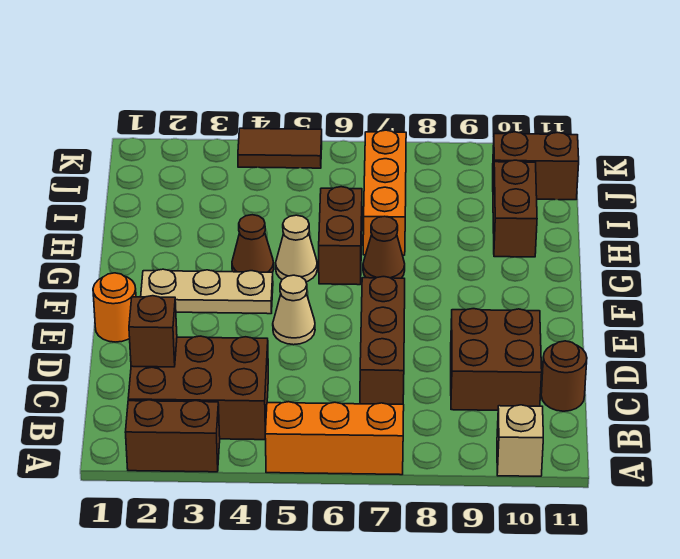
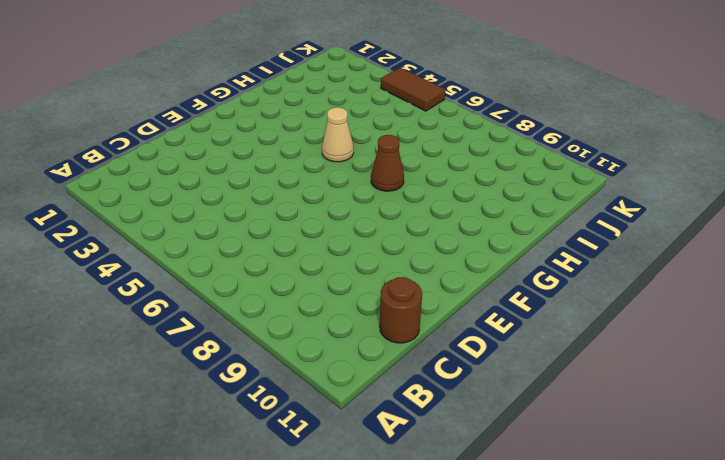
none -> brown 1x2 brick [125,400,220,472]
none -> orange 1x3 brick [265,402,404,475]
none -> tan 1x1 brick [497,405,543,476]

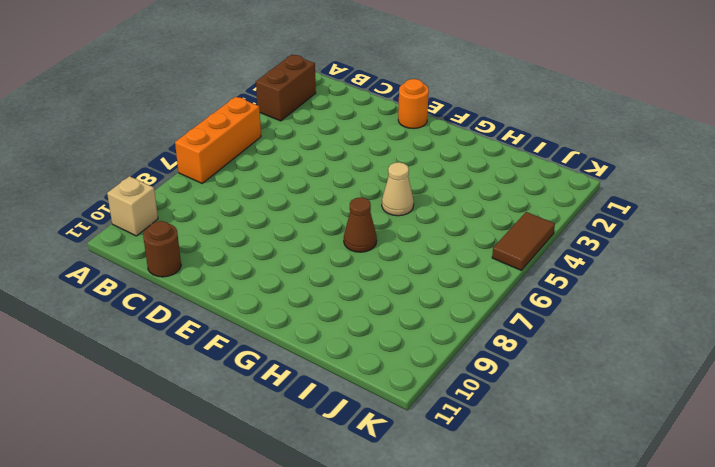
none -> brown 2x3 brick [128,336,268,440]
none -> brown 1x3 brick [360,277,405,404]
none -> brown 2x2 brick [451,309,542,410]

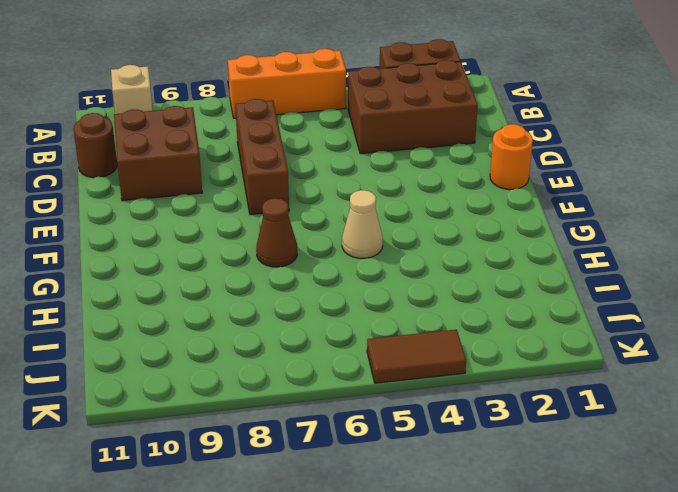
none -> tan 1x1 cone [273,275,315,345]
none -> tan 1x3 plate [141,269,273,314]
none -> brown 1x1 cone [232,215,274,272]

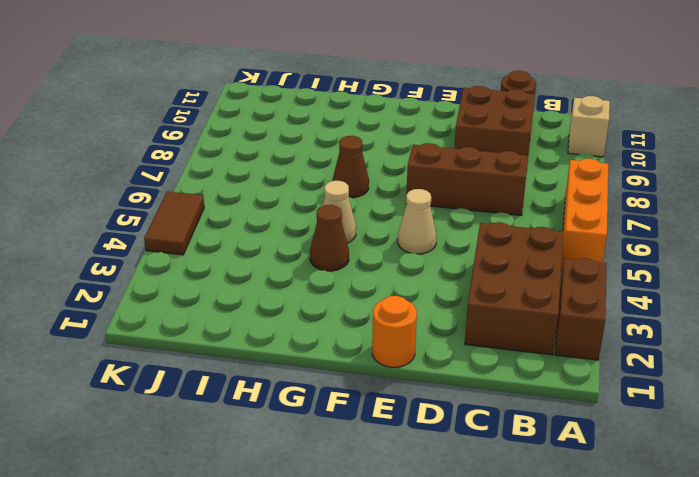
none -> tan 1x3 plate [141,269,273,314]
none -> brown 1x2 brick [319,187,362,285]
none -> orange 1x3 brick [363,130,406,255]

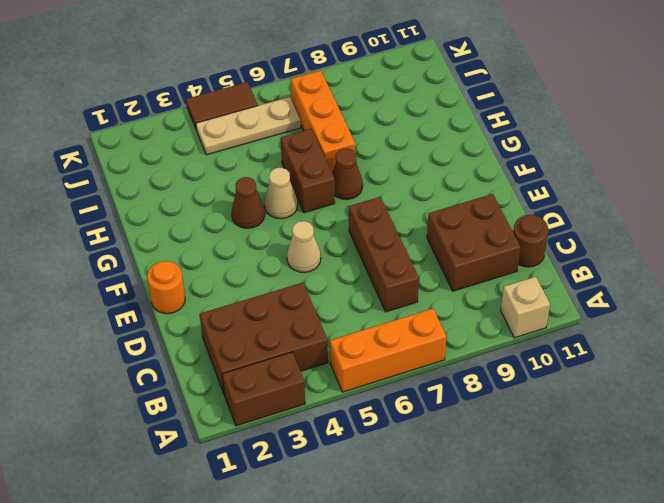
tan 1x3 plate [196,97,301,155] -> tan 1x3 plate moved to [141,269,273,314]
none -> brown 1x2 brick [493,160,537,257]
none -> brown 1x2 brick [493,132,579,200]
none -> brown 1x1 brick [129,296,177,367]

